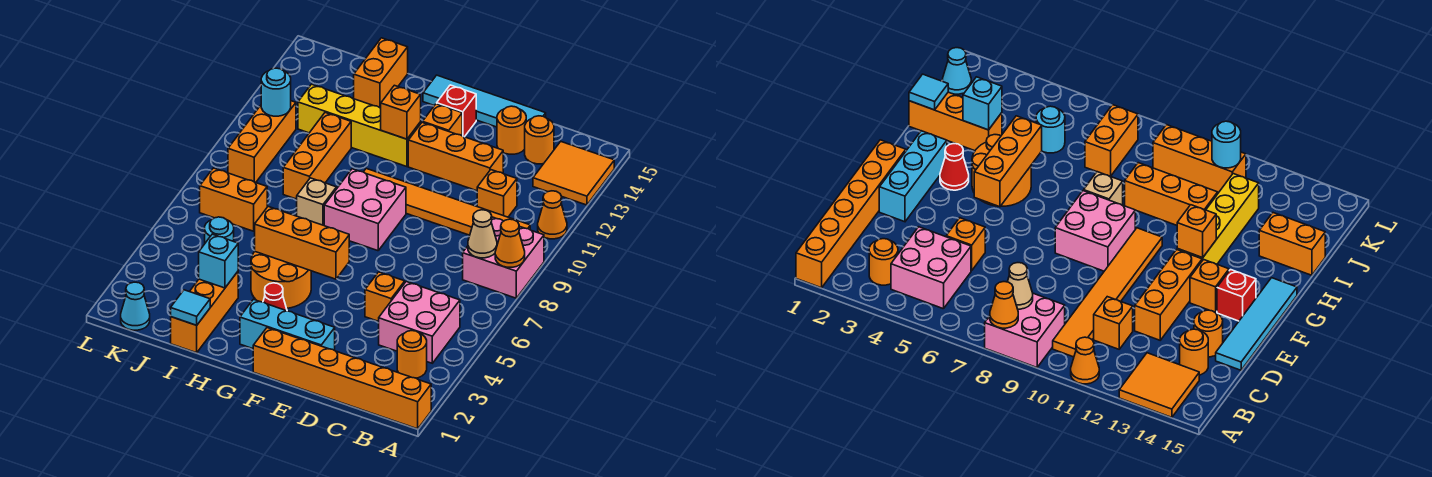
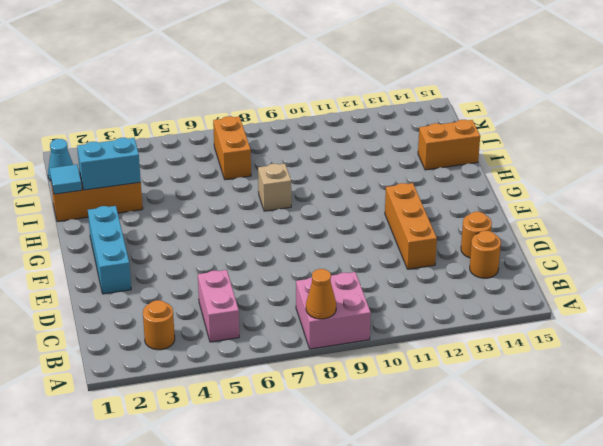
pink 1x2 brick [198,270,239,342] -> pink 2x2 brick [379,282,460,363]
cyan 1x2 brick [77,138,141,190] -> cyan 1x1 brick [199,234,238,288]
none -> orange 1x6 brick [253,328,431,429]
none -> orange 1x1 cone [538,191,567,239]
none -> orange 2x2 tile [533,142,614,205]
none -> orange 1x6 tile [364,169,530,235]

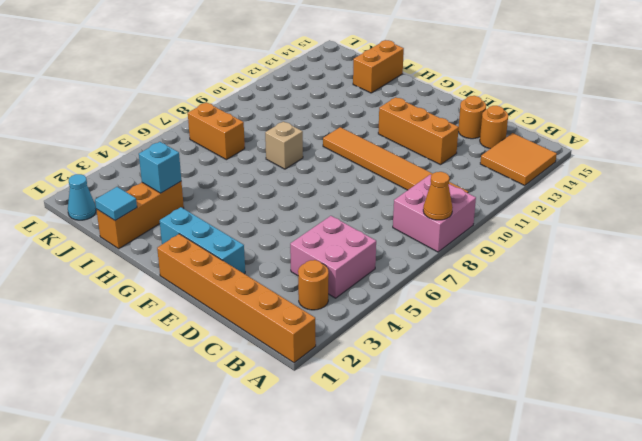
none -> orange 1x1 cone [538,191,567,239]
none -> orange 1x1 brick [477,170,517,217]
none -> orange 1x1 brick [365,272,405,321]
none -> cyan 1x4 tile [423,75,546,127]

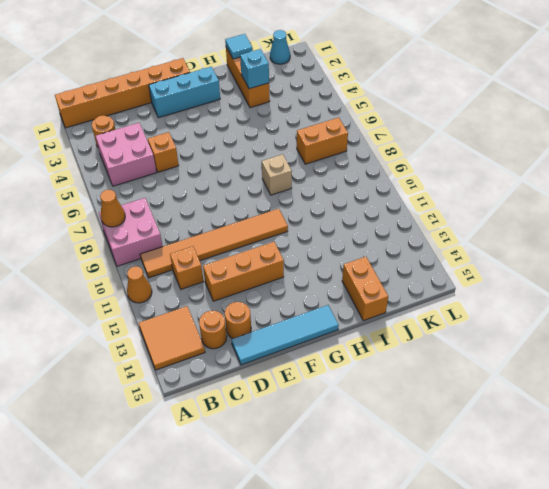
none -> pink 2x2 brick [324,169,406,251]
none -> orange 1x1 brick [423,104,462,136]
none -> red 1x1 brick [437,85,476,137]
none -> red 1x1 cone [263,283,287,311]

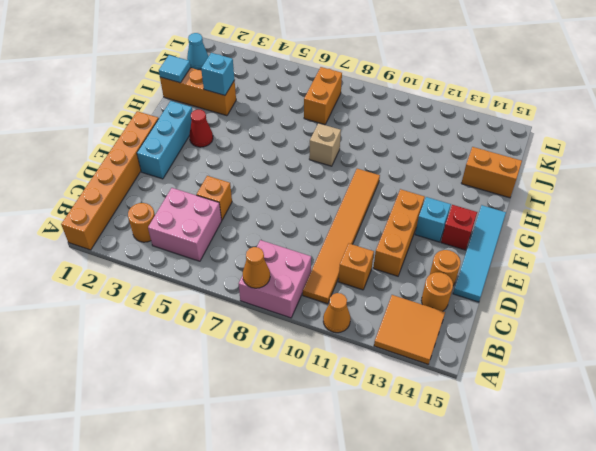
cyan 1x1 brick [415,197,451,242] -> orange 1x1 brick [423,104,462,136]
none -> pink 2x2 brick [324,169,406,251]
none -> orange 2x2 round brick [251,252,311,309]
none -> yellow 1x4 brick [298,84,421,167]
none -> orange 1x3 brick [283,113,351,199]

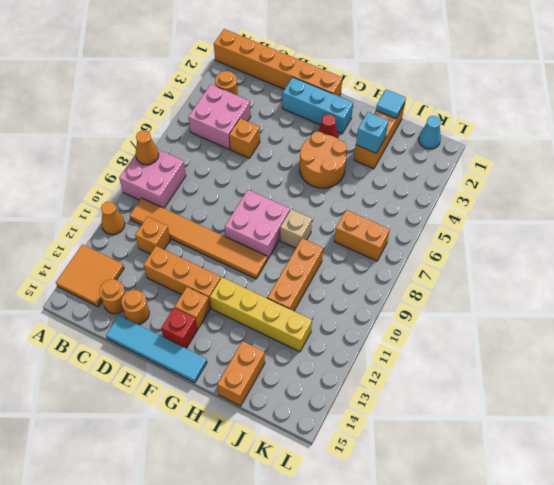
none -> cyan 1x1 round brick [205,217,234,243]
none -> orange 1x3 brick [228,101,296,183]
none -> tan 1x1 cone [468,210,497,258]
none -> orange 1x3 brick [255,207,349,279]

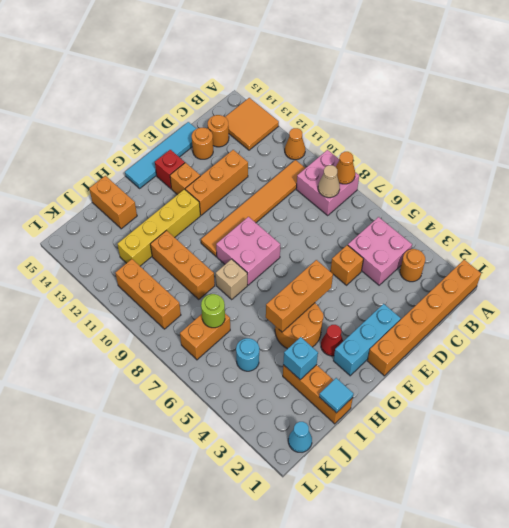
lime 1x1 round brick [201,294,225,328] -> none
none -> orange 1x1 brick [477,170,517,217]
none -> orange 1x1 brick [381,85,421,139]
none -> cyan 1x1 round brick [261,68,291,116]

